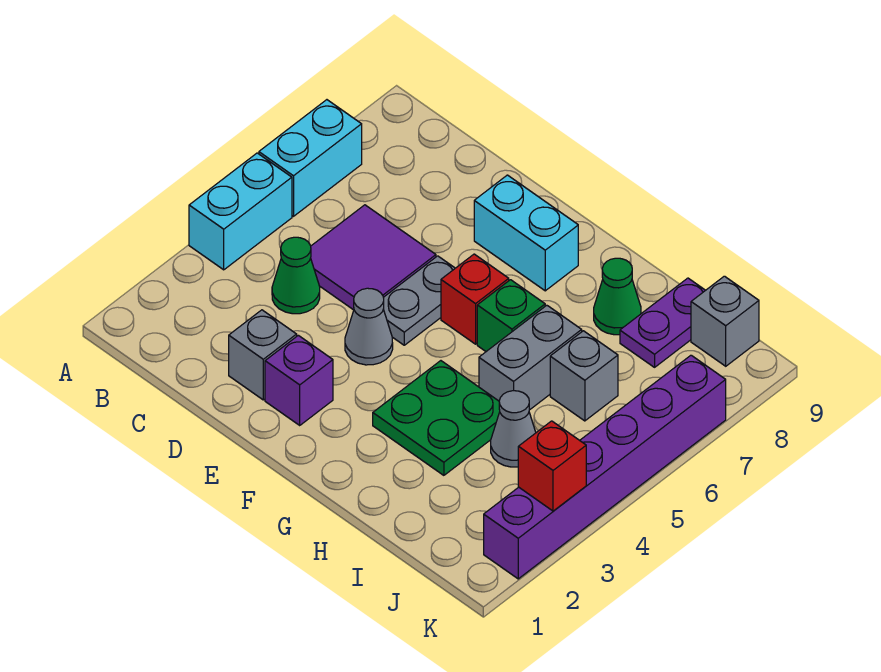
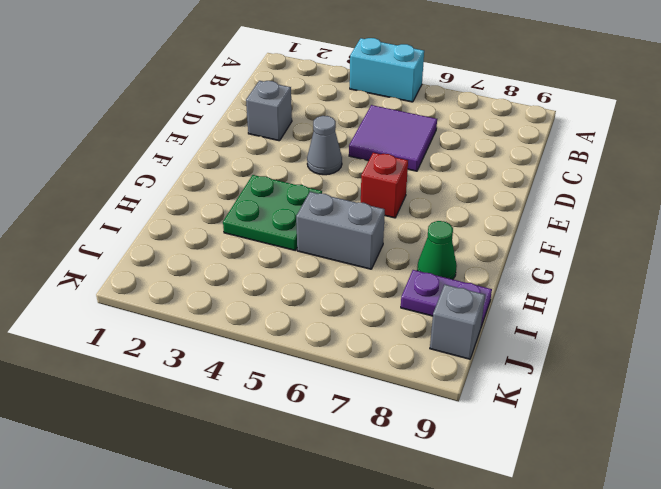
none -> cyan 1x2 brick [259,100,362,216]
none -> green 1x1 cone [272,237,320,314]
none -> purple 1x1 brick [265,335,333,425]

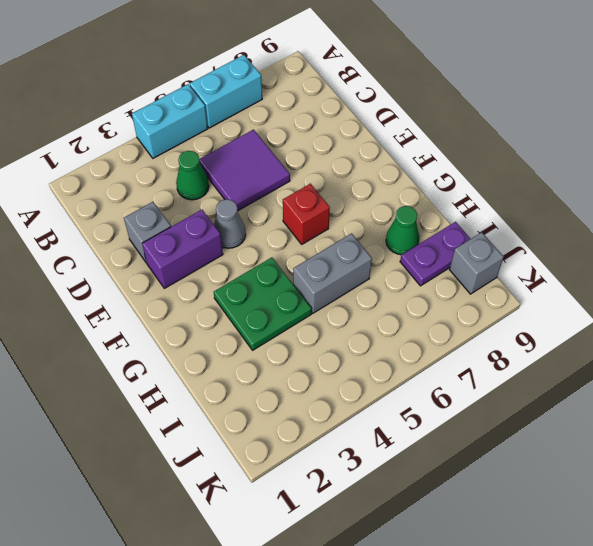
purple 1x2 brick [142,210,223,288] -> purple 1x1 brick [265,335,333,425]
none -> grey 1x2 plate [383,256,455,345]
none -> cyan 1x2 brick [474,175,578,291]
none -> green 1x1 brick [477,280,545,351]

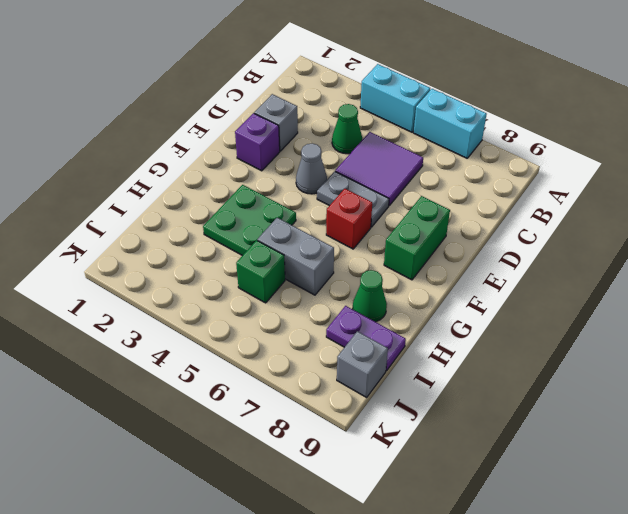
green 1x2 brick [384,196,450,280] -> cyan 1x2 brick [474,175,578,291]
green 1x1 brick [236,240,285,303] -> green 1x1 brick moved to [477,280,545,351]
none -> grey 1x1 cone [491,391,536,467]
none -> grey 1x1 brick [550,331,618,421]
none -> purple 1x6 brick [484,355,726,579]

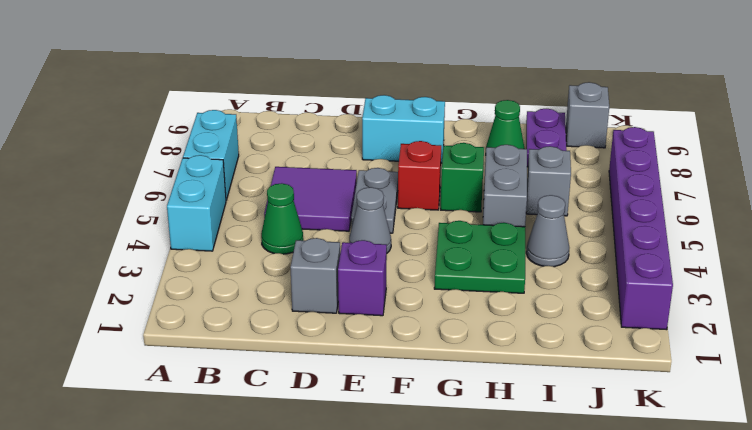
none -> red 1x1 brick [518,421,586,511]

